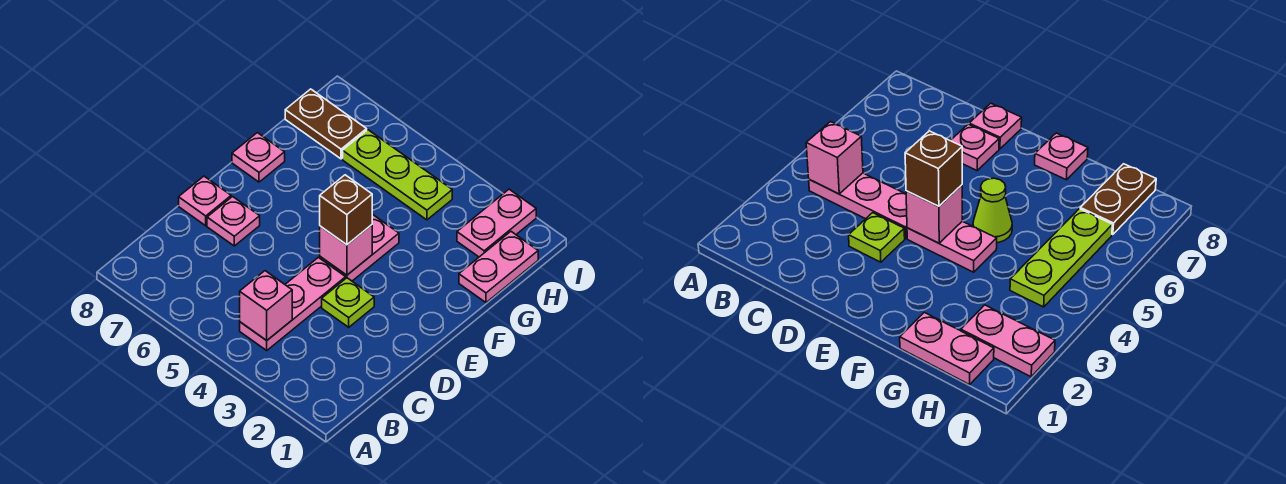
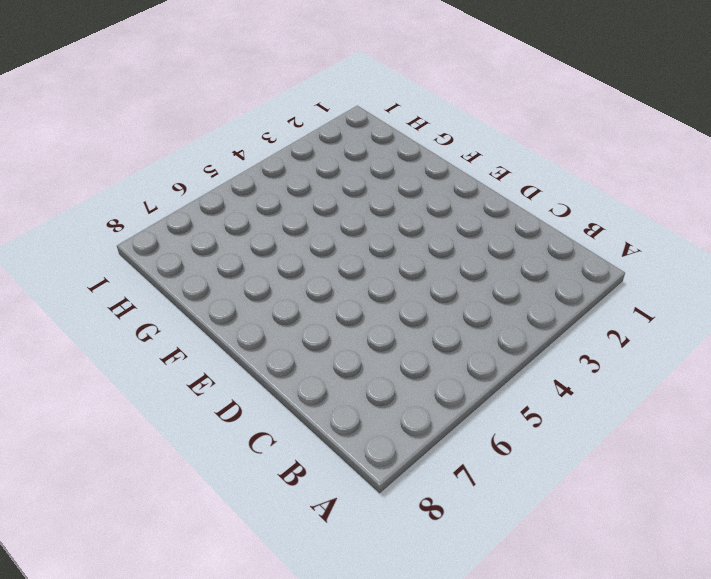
none -> pink 1x3 plate [240,257,346,350]
none -> lime 1x1 plate [322,278,374,327]
none -> pink 1x1 plate [207,197,260,246]

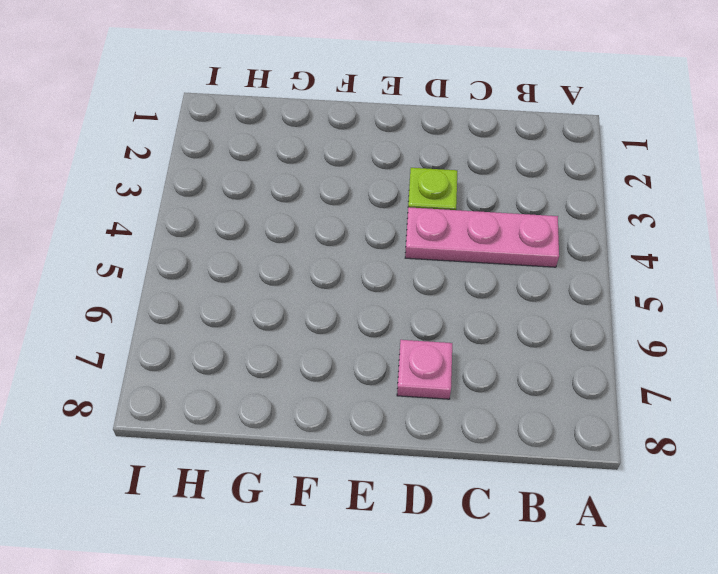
none -> pink 1x1 plate [179,176,231,226]
none -> pink 1x2 plate [320,214,399,281]
none -> lime 1x1 cone [973,178,1012,243]

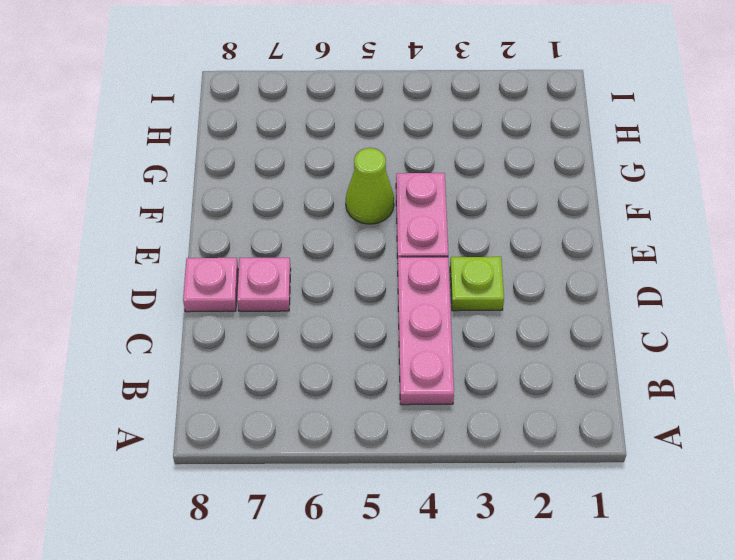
none -> pink 1x1 plate [232,133,285,182]
none -> pink 1x2 plate [459,232,538,303]
none -> pink 1x2 plate [457,189,536,257]

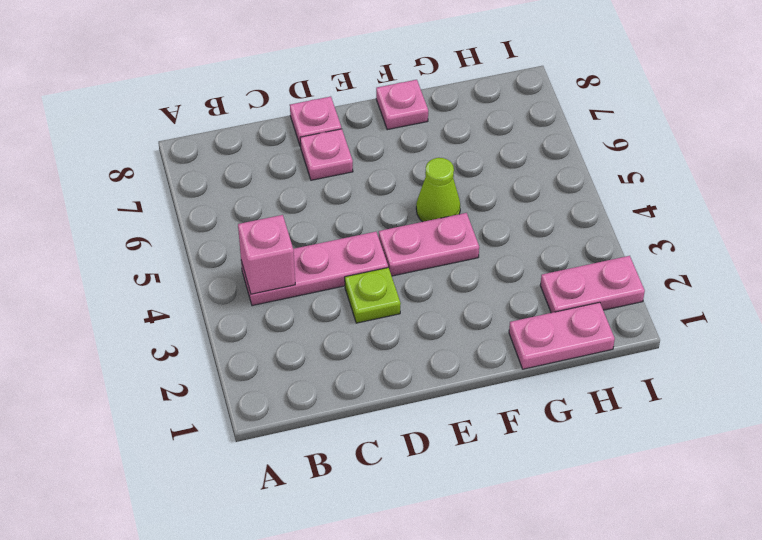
none -> lime 1x3 plate [343,130,452,220]
none -> brown 1x2 plate [285,89,367,159]
none -> pink 1x1 brick [320,225,372,275]

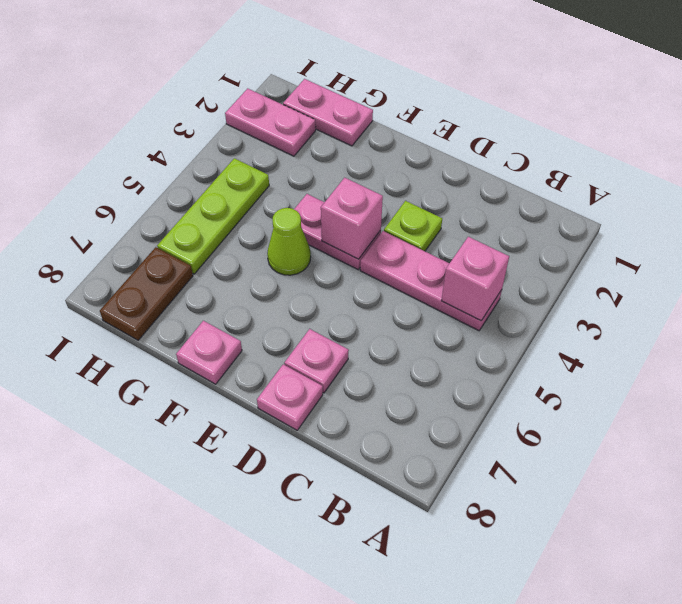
none -> brown 1x1 brick [320,175,372,245]

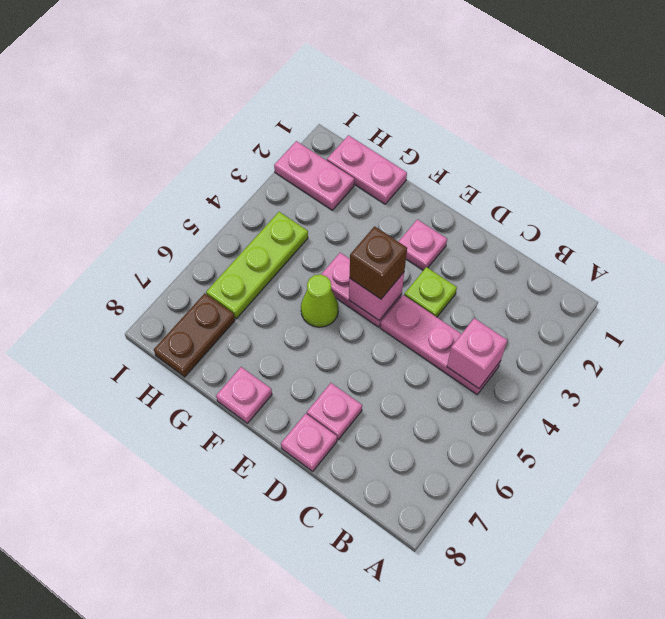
pink 1x1 plate [398,219,447,270] -> none

